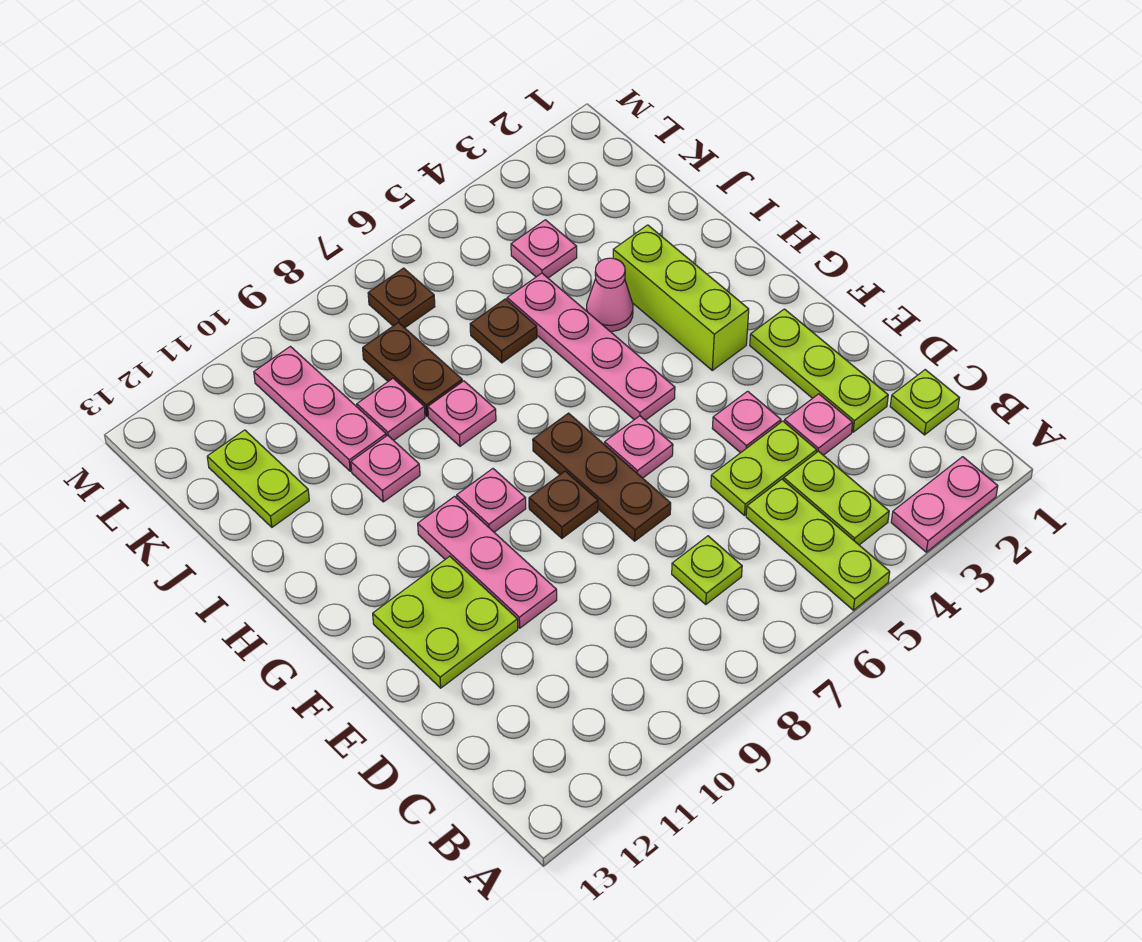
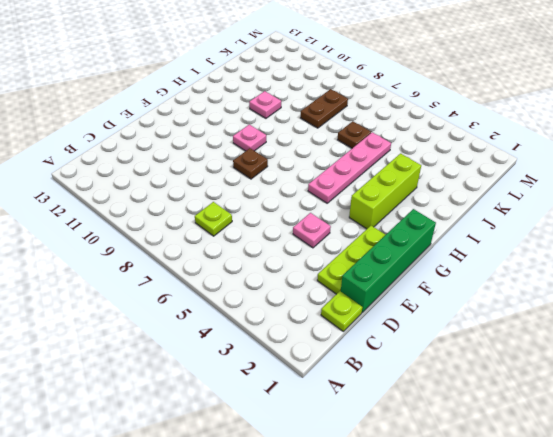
green 1x4 brick [341,209,436,313] -> none
none -> pink 1x2 plate [891,457,998,552]
none -> lime 1x3 plate [746,479,890,610]
none -> lime 1x2 plate [784,451,889,545]

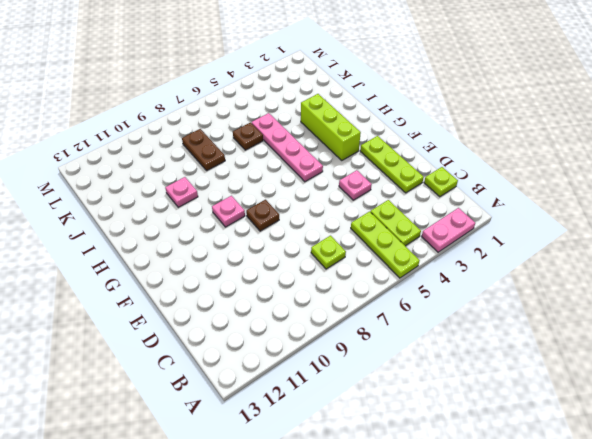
none -> pink 1x1 plate [784,394,853,455]
none -> lime 1x2 plate [711,421,817,515]
none -> brown 1x3 plate [533,413,671,541]

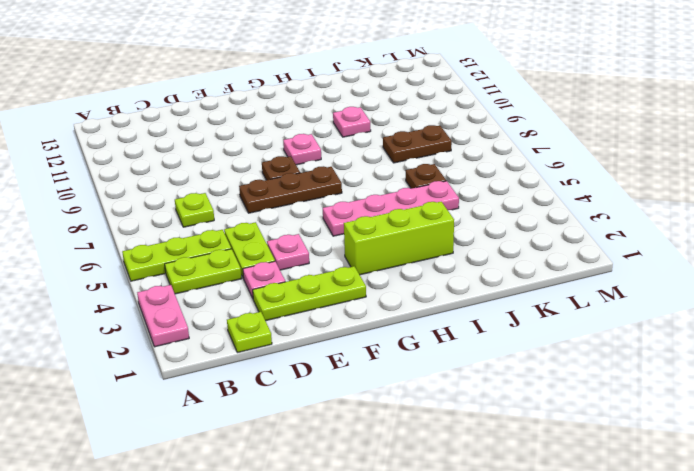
none -> pink 1x3 plate [418,496,557,628]
none -> lime 2x2 plate [373,556,518,688]
none -> pink 1x1 plate [605,416,673,478]

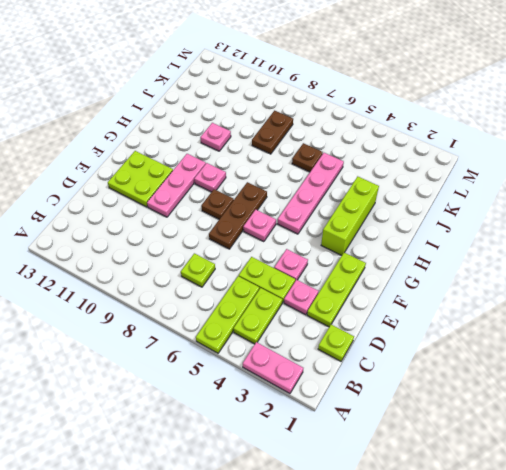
none -> pink 1x1 cone [587,258,633,331]
none -> pink 1x1 plate [428,381,496,446]
none -> pink 1x1 plate [357,378,425,440]

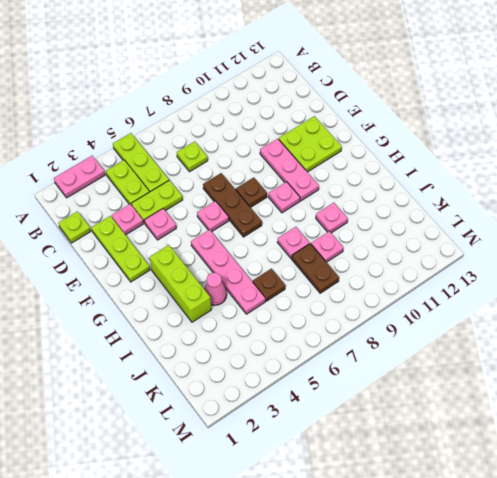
none -> pink 1x3 plate [254,346,386,471]
none -> lime 1x2 plate [207,430,309,527]
none -> pink 1x1 plate [511,220,577,278]

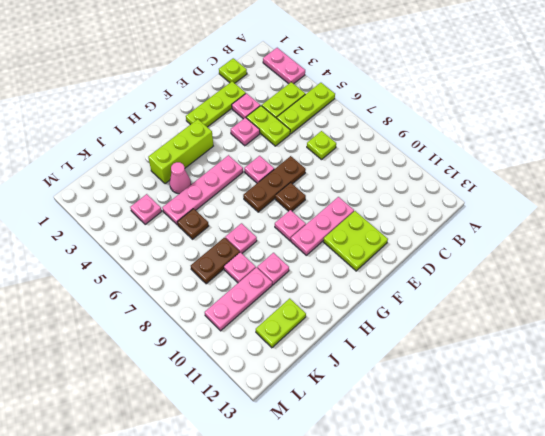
none -> brown 1x1 plate [368,268,435,328]

